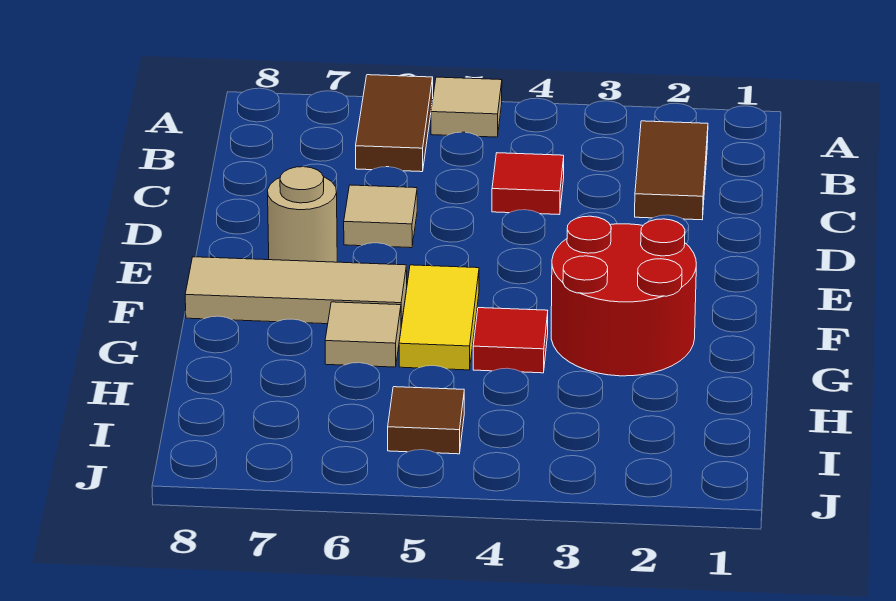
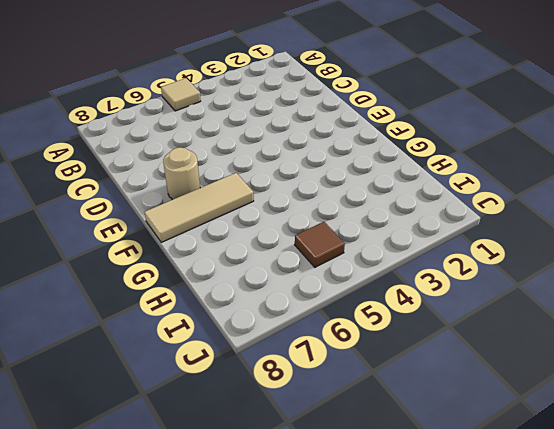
none -> brown 1x2 tile [356,75,433,172]
none -> brown 1x2 tile [635,121,708,220]
none -> red 1x1 tile [492,153,564,215]

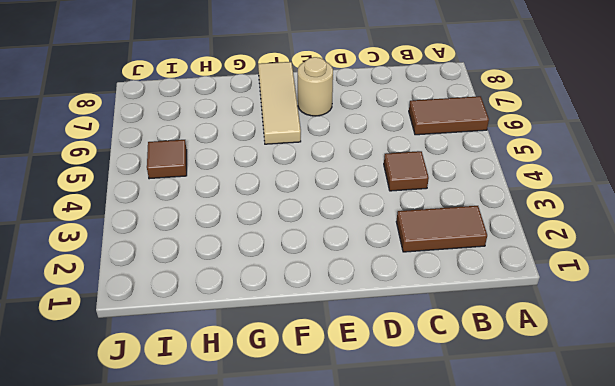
brown 1x1 tile [384,151,429,191] -> red 1x1 tile [492,153,564,215]
none -> tan 1x1 tile [431,77,502,137]
none -> tan 1x1 tile [344,185,417,248]
none -> red 2x2 round brick [551,216,696,376]

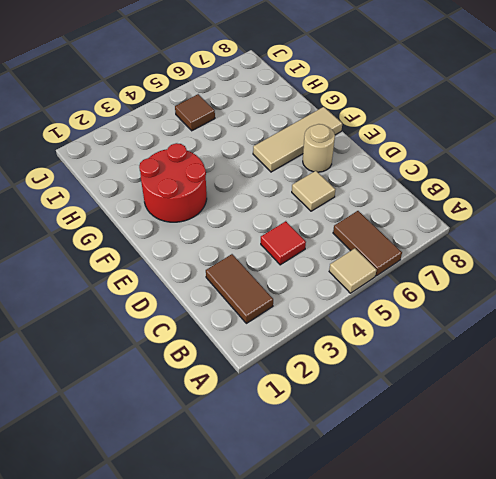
none -> yellow 1x2 tile [399,265,479,370]
none -> red 1x1 tile [473,308,548,373]
none -> tan 1x1 tile [325,302,401,367]

